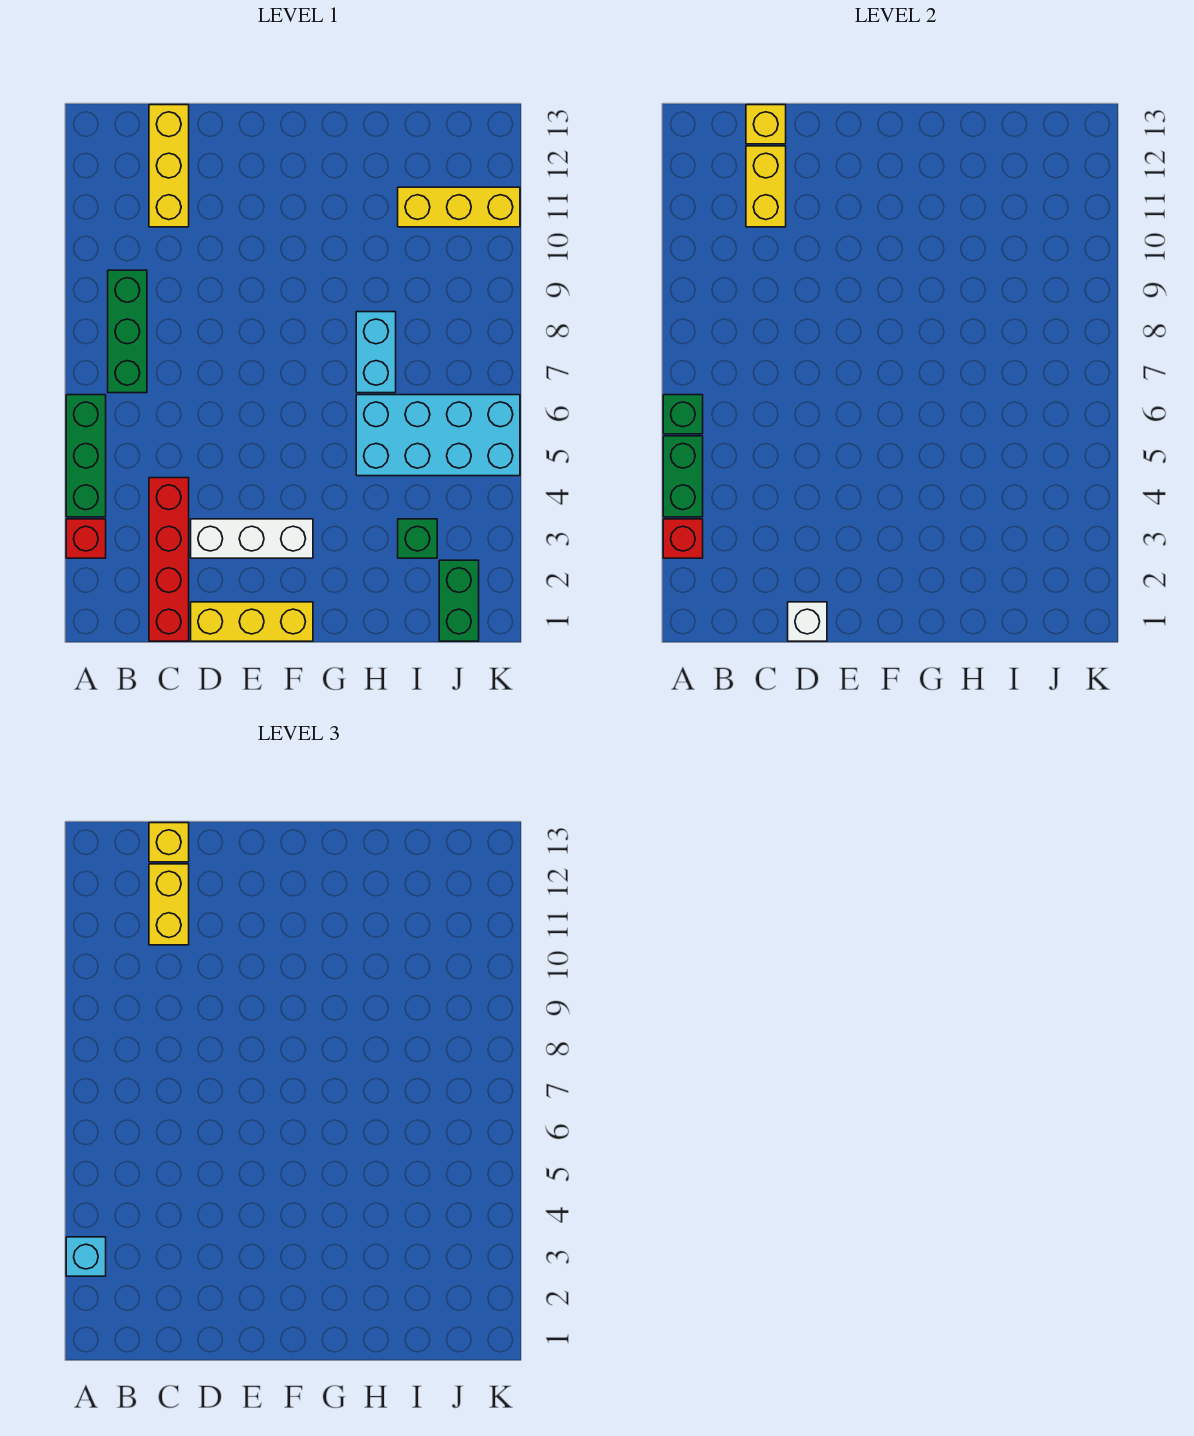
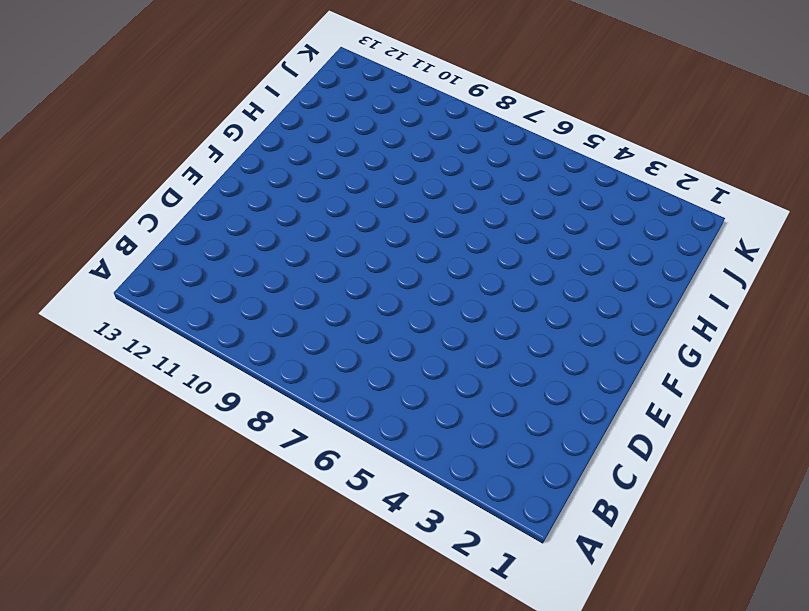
none -> red 1x1 brick [66,519,106,558]
none -> green 1x3 brick [66,395,106,517]
none -> green 1x3 brick [108,270,147,393]

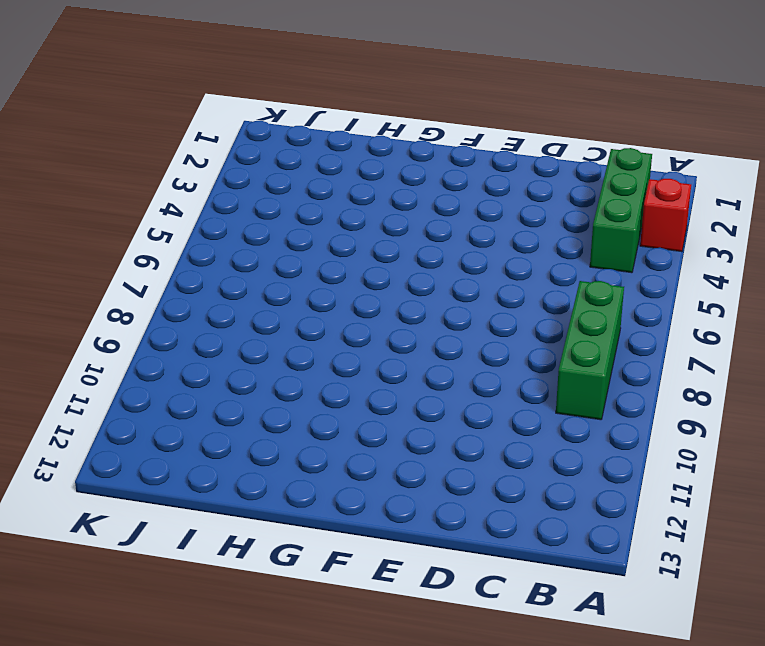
green 1x3 brick [590,148,652,273] -> green 1x3 brick moved to [66,395,106,517]
none -> red 1x4 brick [149,478,189,641]
none -> yellow 1x3 brick [149,105,189,227]
none -> yellow 1x3 brick [191,602,313,641]

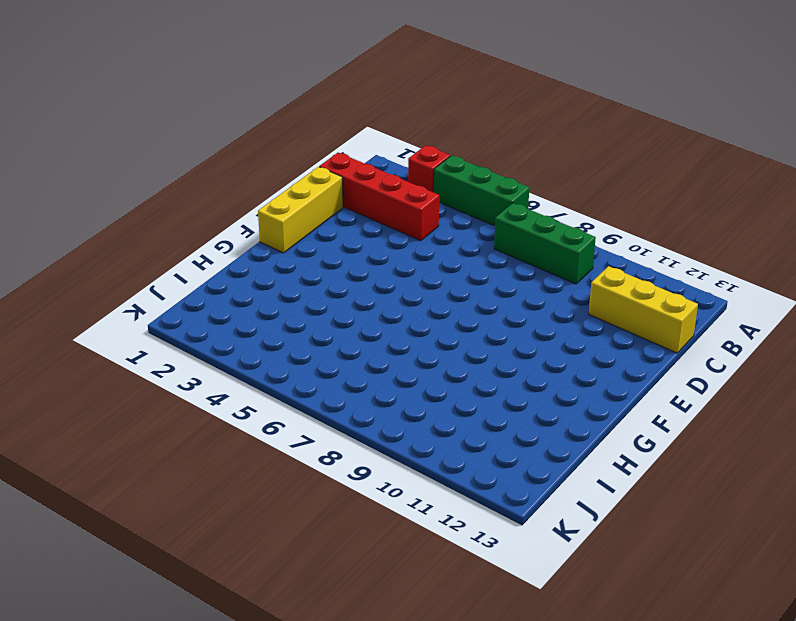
none -> white 1x3 brick [191,519,313,558]
none -> cyan 2x4 brick [356,395,520,476]
none -> cyan 1x2 brick [356,312,396,393]

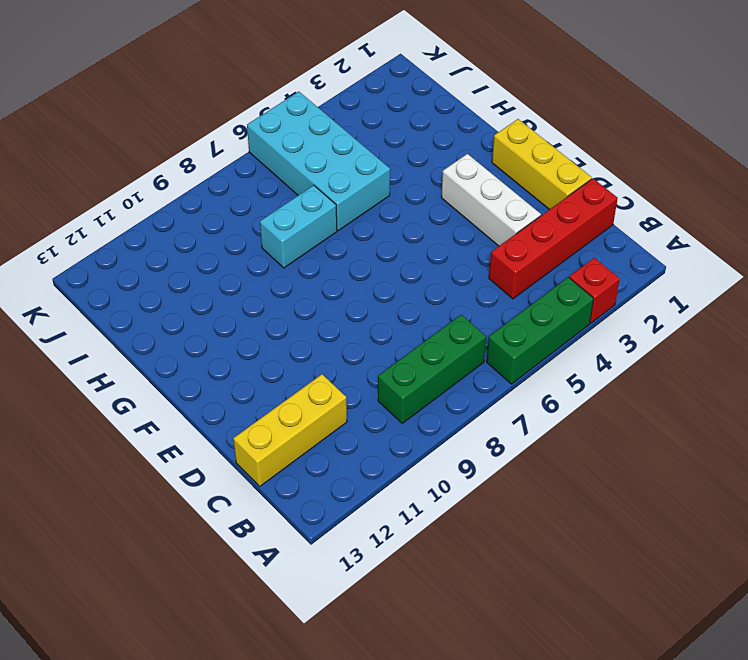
none -> green 1x1 brick [398,519,437,558]
none -> yellow 1x3 brick [398,187,520,227]
none -> green 1x2 brick [439,560,479,641]

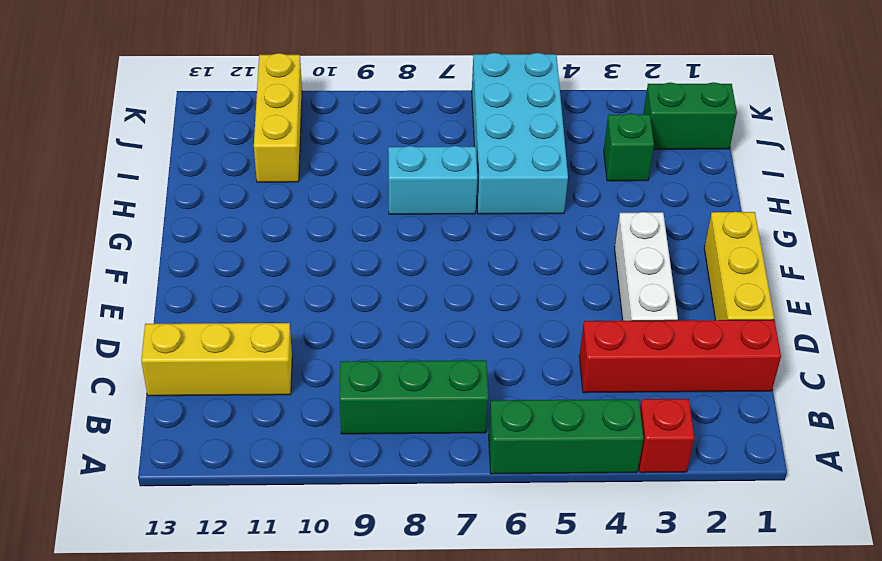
none -> red 1x1 brick [663,519,703,558]
none -> green 1x2 brick [663,436,703,517]
none -> green 1x1 brick [663,395,703,434]

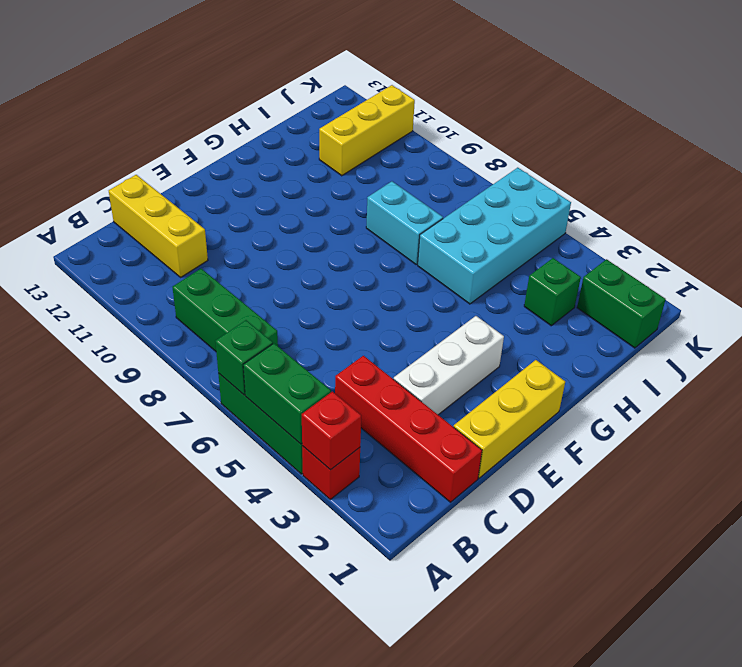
none -> yellow 1x2 brick [746,146,786,227]
none -> yellow 1x1 brick [746,105,786,144]
none -> white 1x1 brick [788,602,827,641]

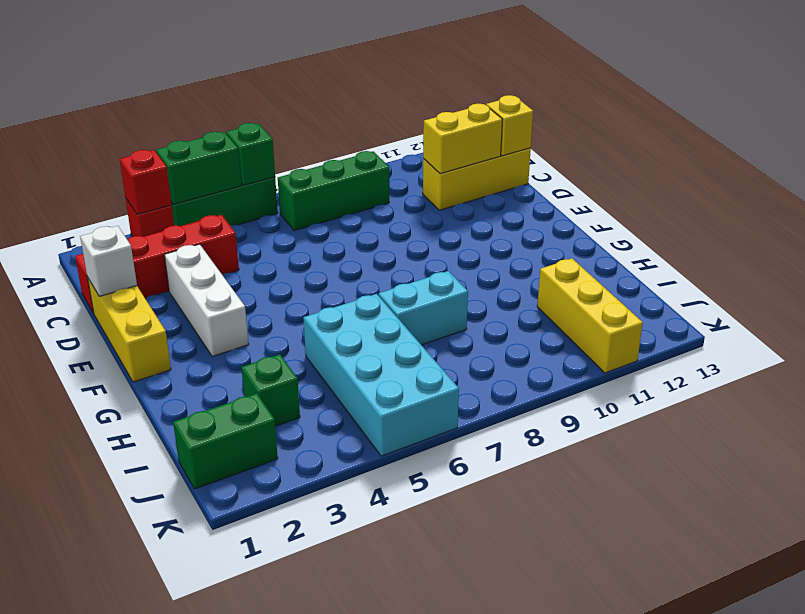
none -> cyan 1x1 brick [66,1237,106,1276]
none -> yellow 1x2 brick [149,864,189,945]
none -> yellow 1x1 brick [149,823,189,862]

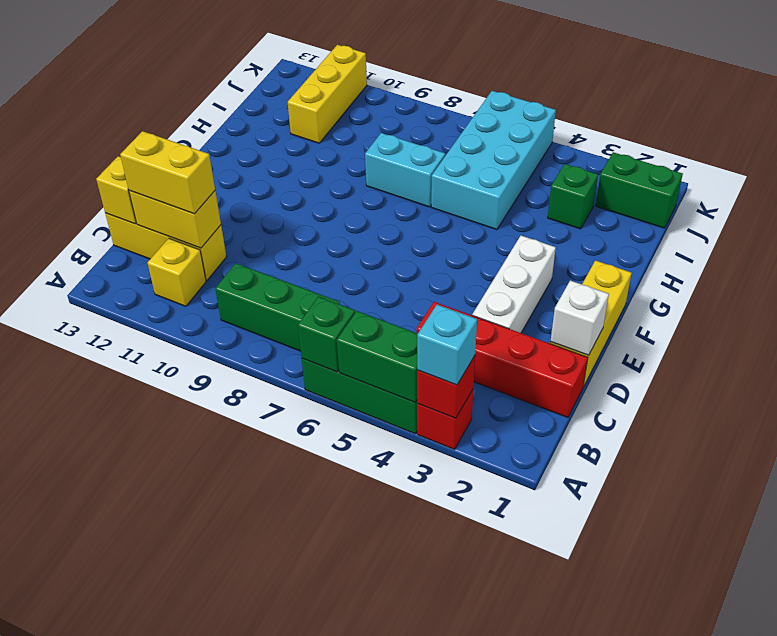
yellow 1x1 brick [147,238,206,306] -> yellow 1x1 brick moved to [149,823,189,862]

